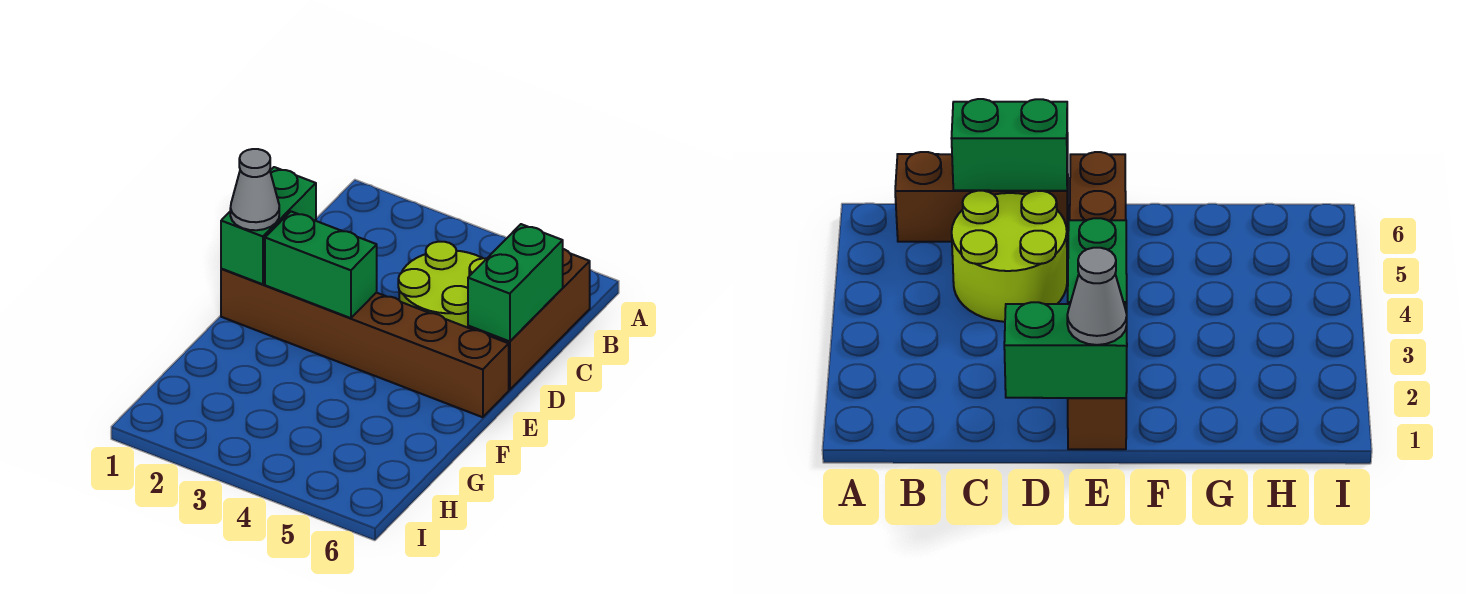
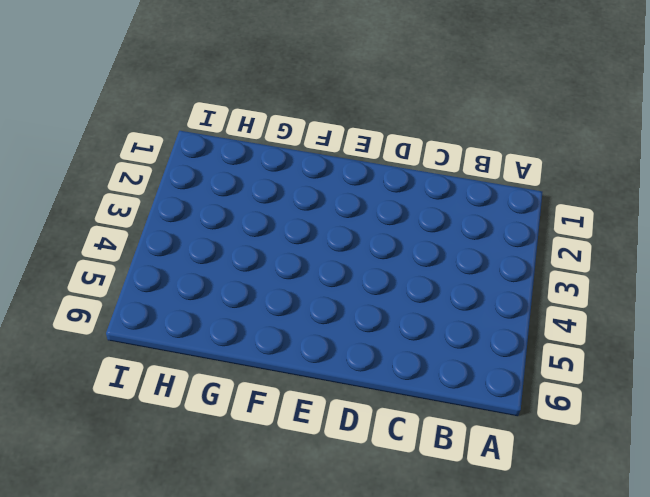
none -> brown 1x3 brick [468,249,590,390]
none -> lime 2x2 round brick [398,242,486,328]

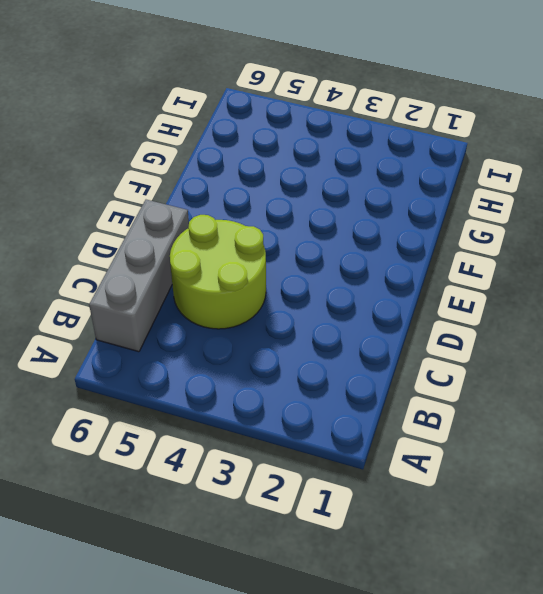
grey 1x3 brick [89,200,189,352] -> brown 1x3 brick [468,249,590,390]
none -> brown 1x6 brick [221,269,509,417]
none -> green 1x2 brick [468,224,563,341]

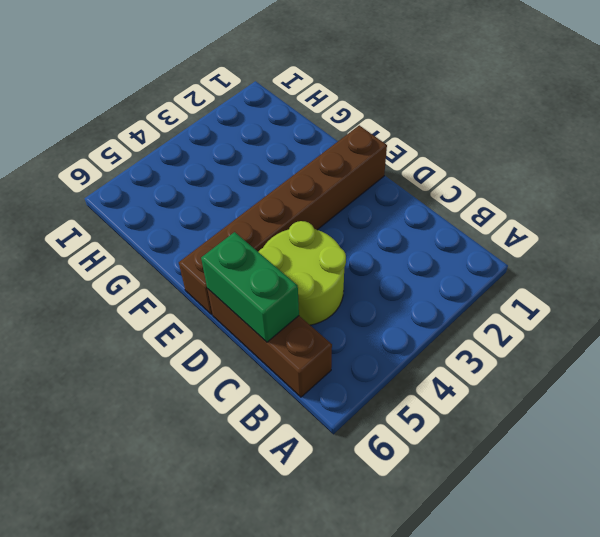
none -> green 1x2 brick [221,167,316,284]
none -> green 1x2 brick [265,212,377,318]

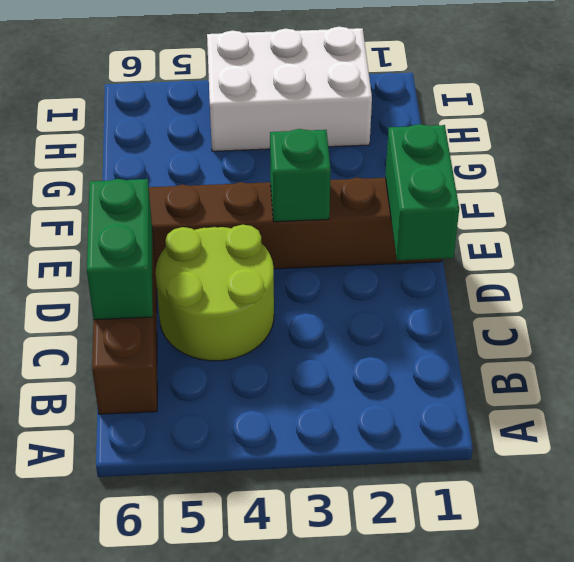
green 1x1 brick [270,129,331,222] -> green 1x2 brick [265,212,377,318]
white 2x3 brick [207,27,372,151] -> none
none -> grey 1x1 cone [230,149,279,230]

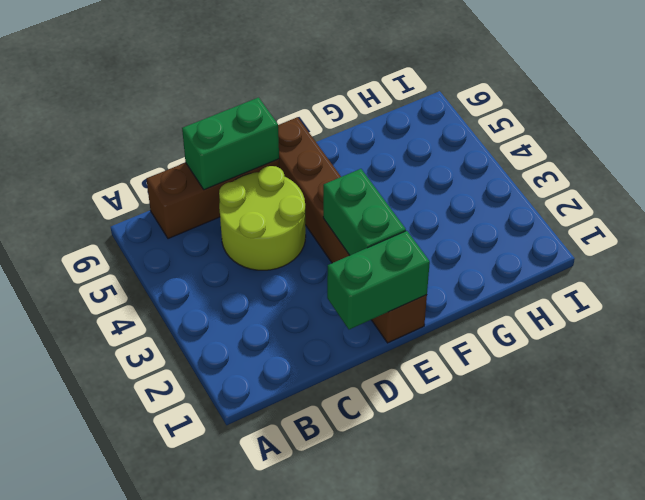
none -> grey 1x1 cone [230,149,279,230]

